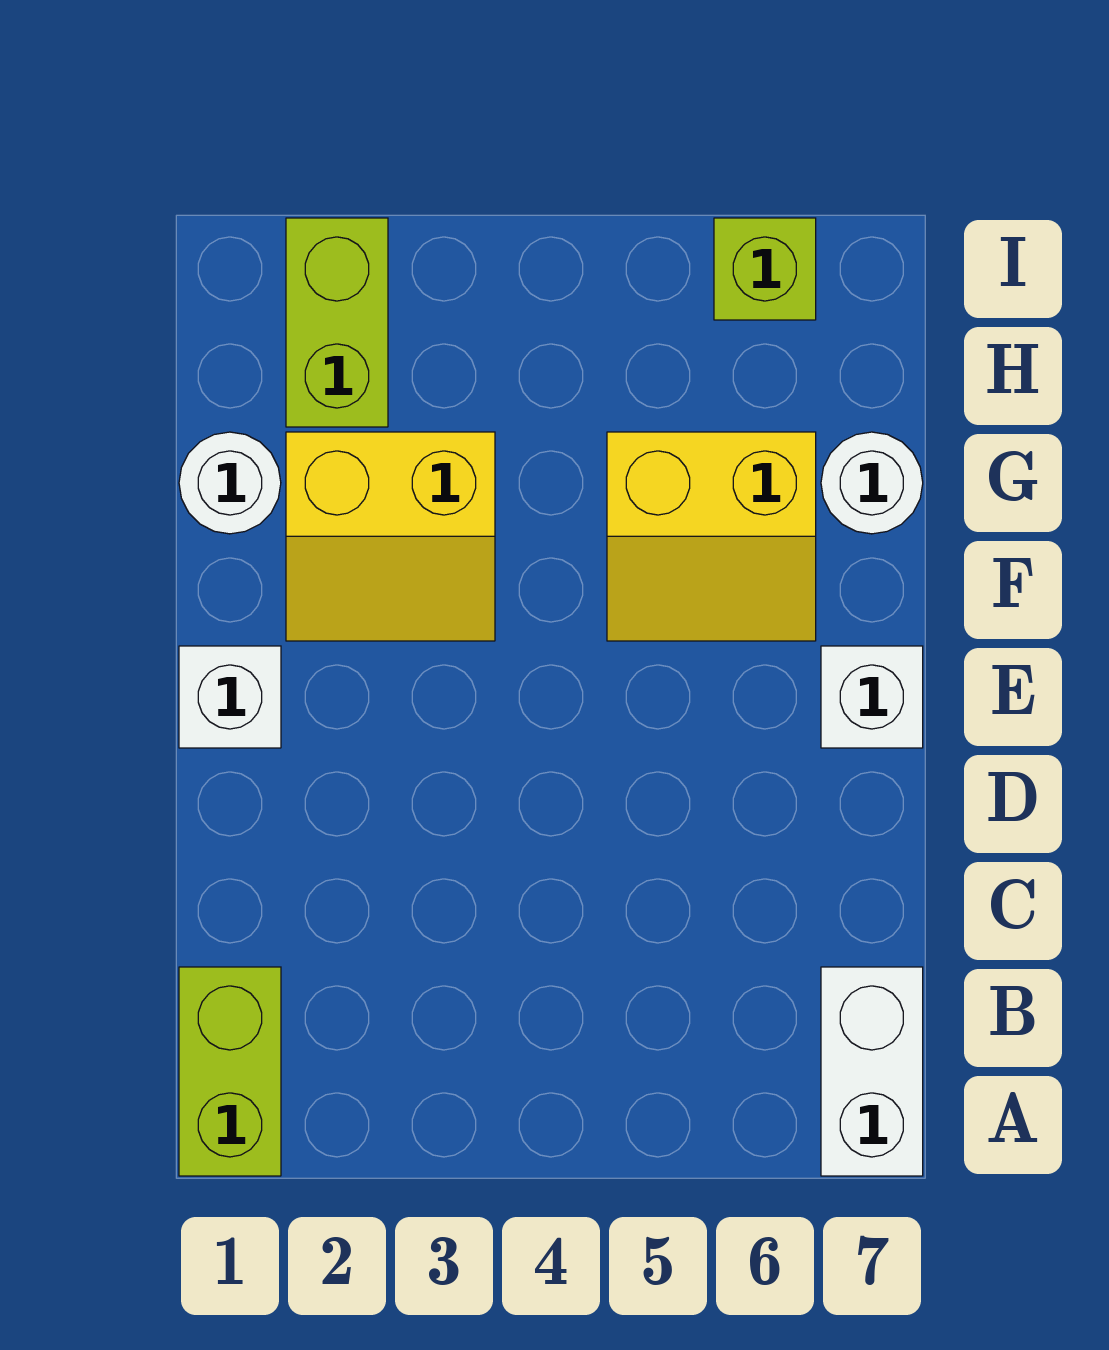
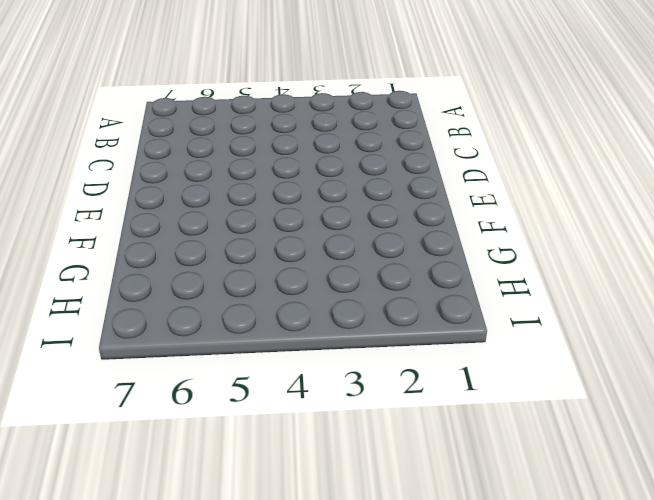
none -> lime 1x2 brick [179,967,281,1176]
none -> white 1x2 brick [821,967,923,1176]

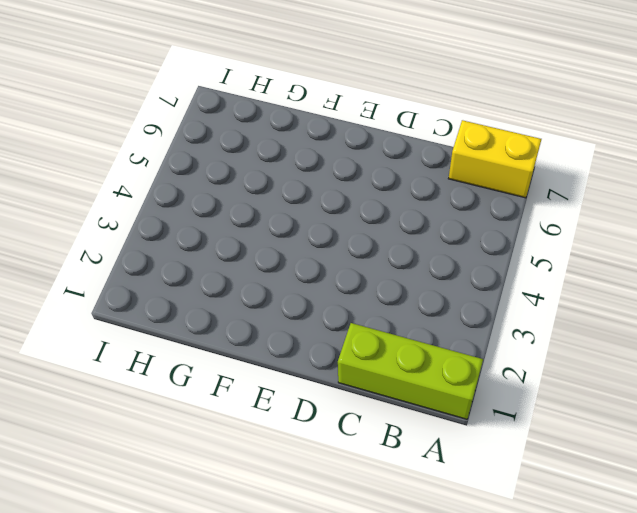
lime 1x3 brick [338,323,483,419] -> lime 1x2 brick [179,967,281,1176]
yellow 1x2 brick [448,120,541,198] -> white 1x2 brick [821,967,923,1176]
none -> white 1x1 brick [179,646,281,748]
none -> white 1x1 brick [821,646,923,748]

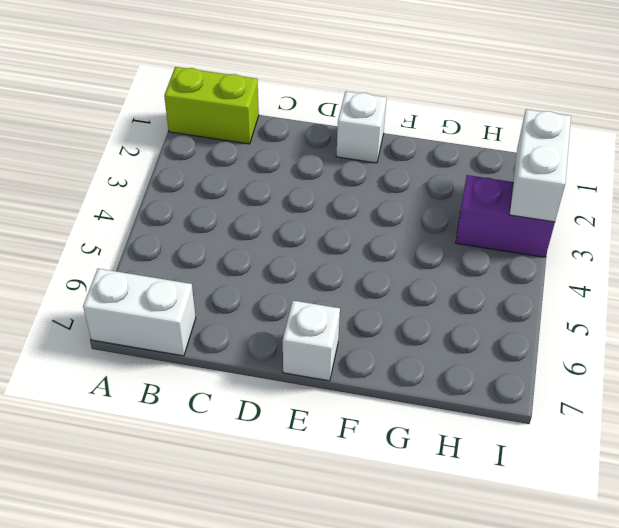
purple 1x2 brick [456,175,555,257] -> none
white 1x2 brick [509,109,571,222] -> none
none -> yellow 2x2 slope [286,432,495,641]
none -> yellow 2x2 slope [607,432,816,641]

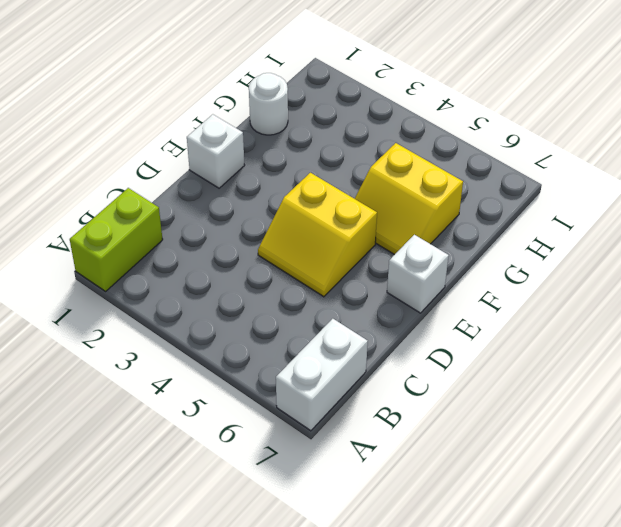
yellow 2x2 slope [258,173,377,297] -> yellow 2x2 slope moved to [286,432,495,641]
none -> white 1x1 round brick [821,432,923,534]
none -> lime 1x2 brick [286,218,388,427]

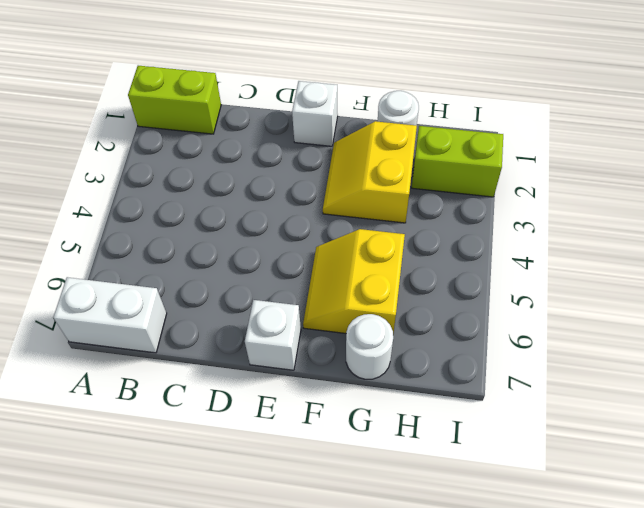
none -> lime 1x1 brick [714,218,816,320]

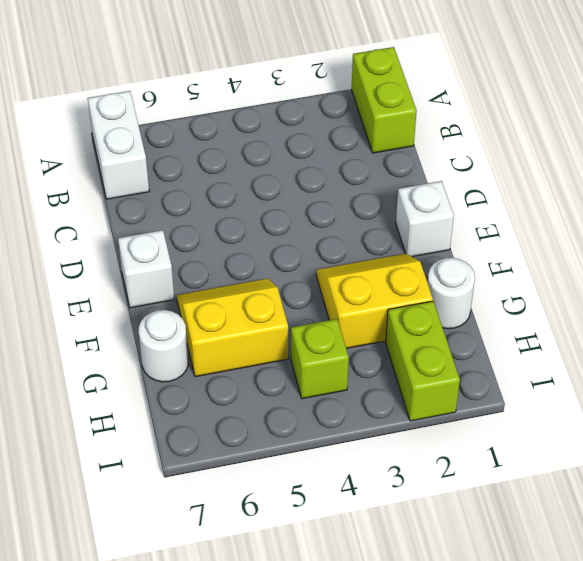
lime 1x1 brick [291,319,349,399] -> lime 1x1 brick moved to [714,218,816,320]

